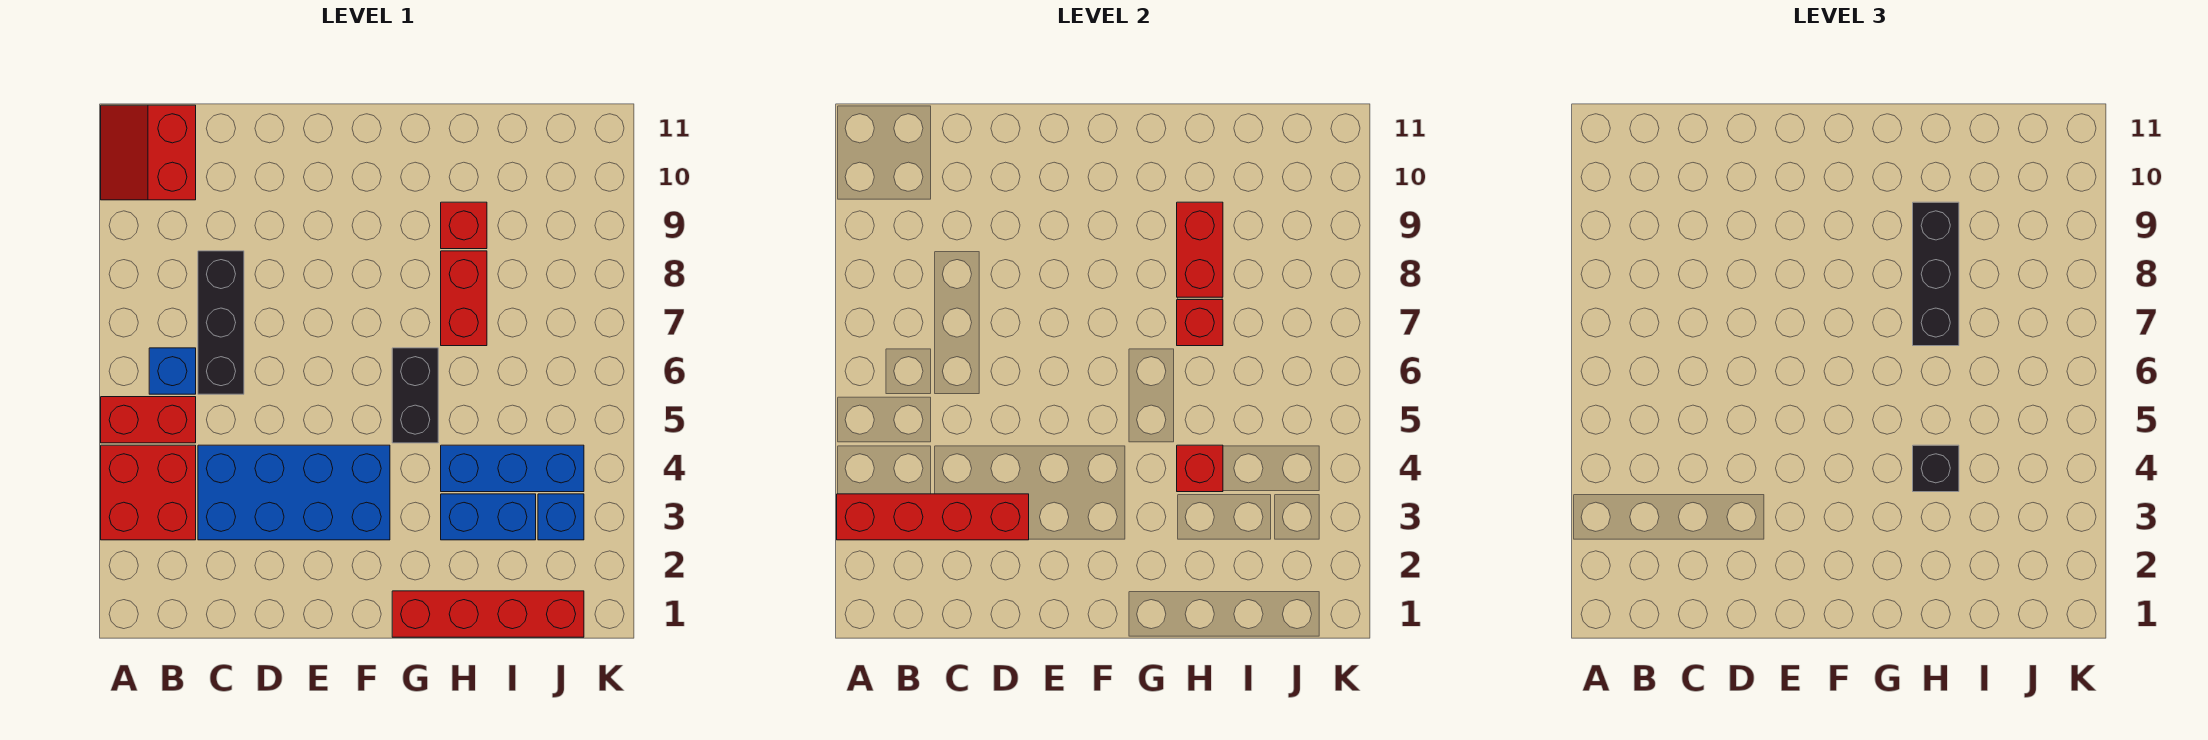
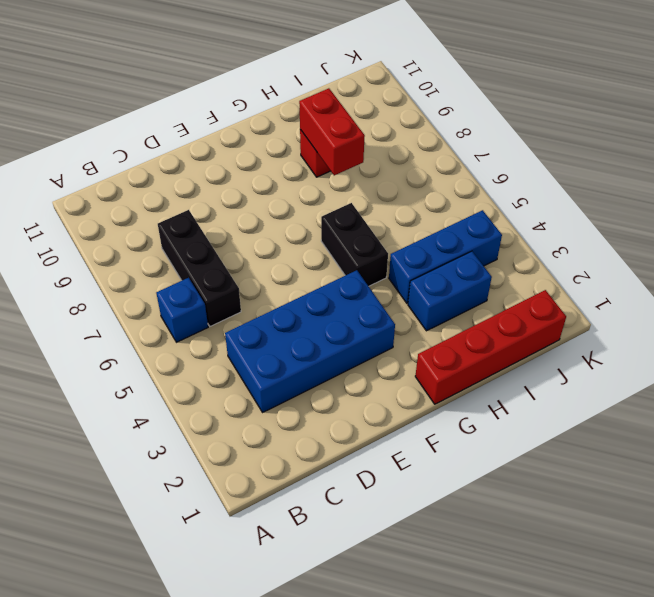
none -> red 2x2 brick [101,445,196,540]
none -> red 1x2 brick [101,397,196,443]
none -> red 2x2 slope [101,105,196,200]

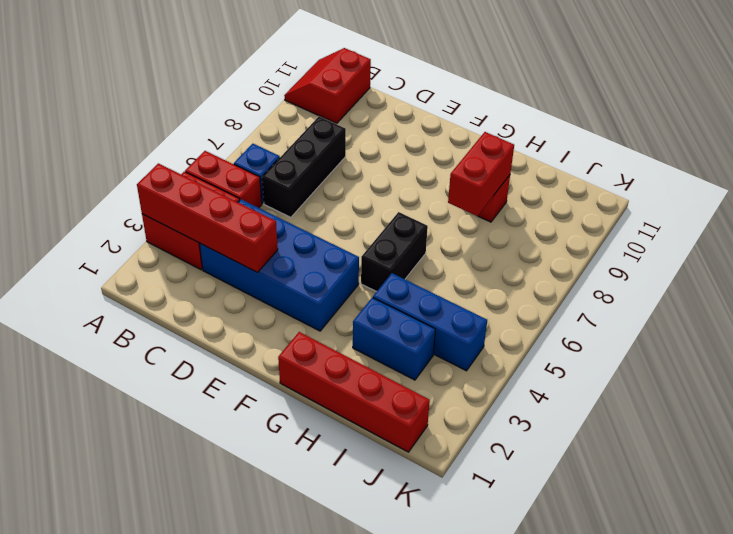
none -> red 1x2 brick [441,251,487,346]
none -> blue 1x1 brick [538,494,584,540]
none -> red 1x1 brick [1177,445,1223,492]

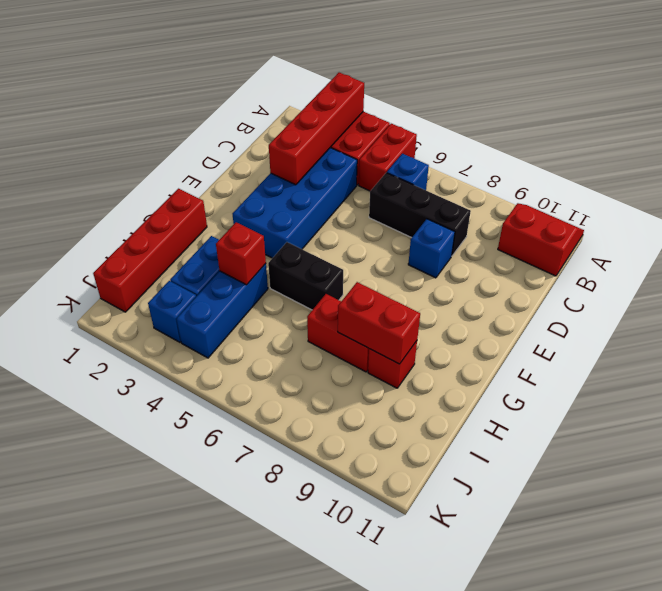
blue 1x1 brick [408,219,455,278] -> none
none -> red 1x1 brick [1177,300,1223,346]
none -> black 1x1 brick [1913,445,1959,492]
none -> black 1x3 brick [1913,202,1959,346]

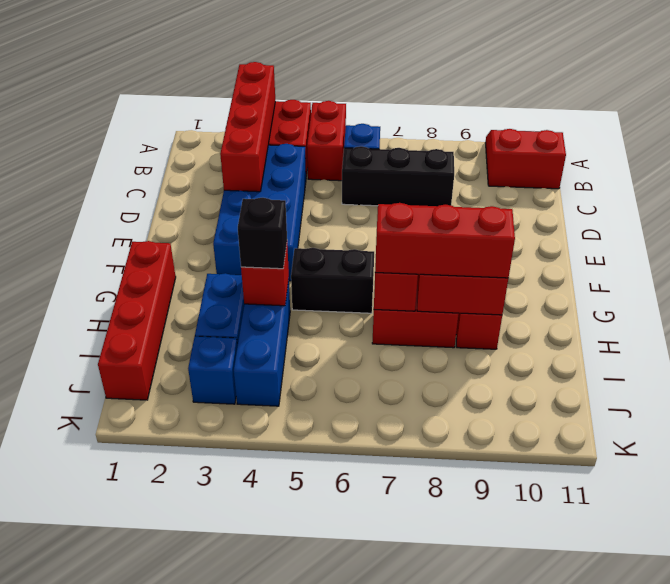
red 1x3 brick [375,203,515,278] -> black 1x3 brick [1913,202,1959,346]

